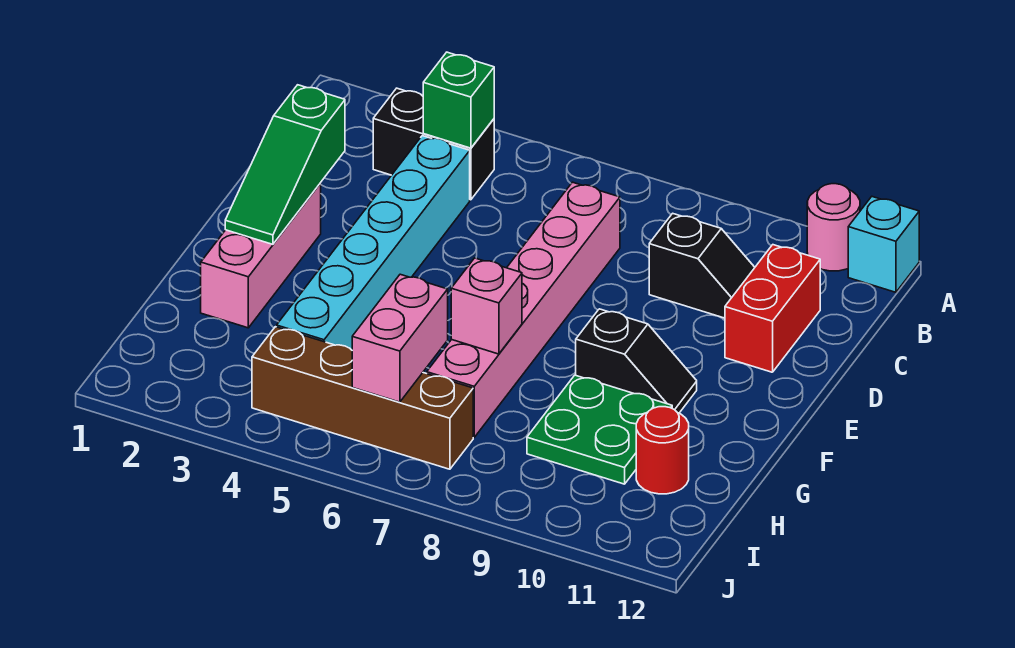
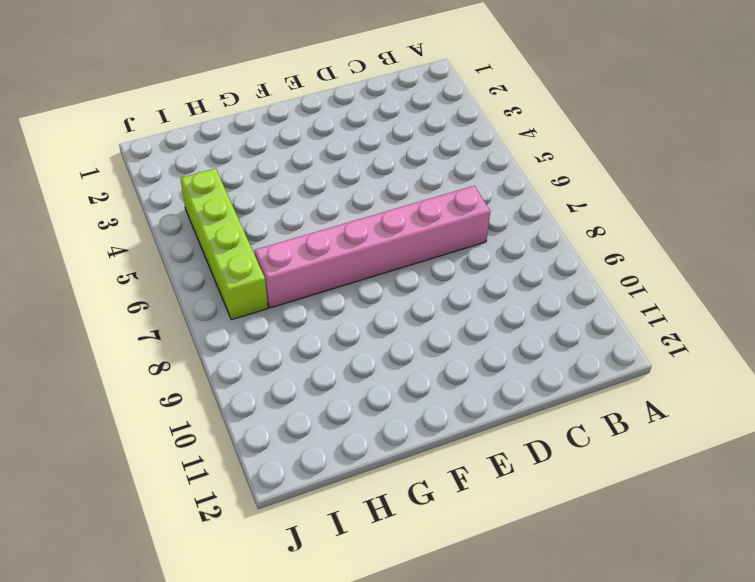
lime 1x4 brick [180,168,268,320] -> brown 1x4 brick [252,327,473,469]
none -> pink 1x1 round brick [807,184,860,271]
none -> cyan 1x1 brick [848,197,919,292]
none -> black 1x2 brick [373,88,494,200]

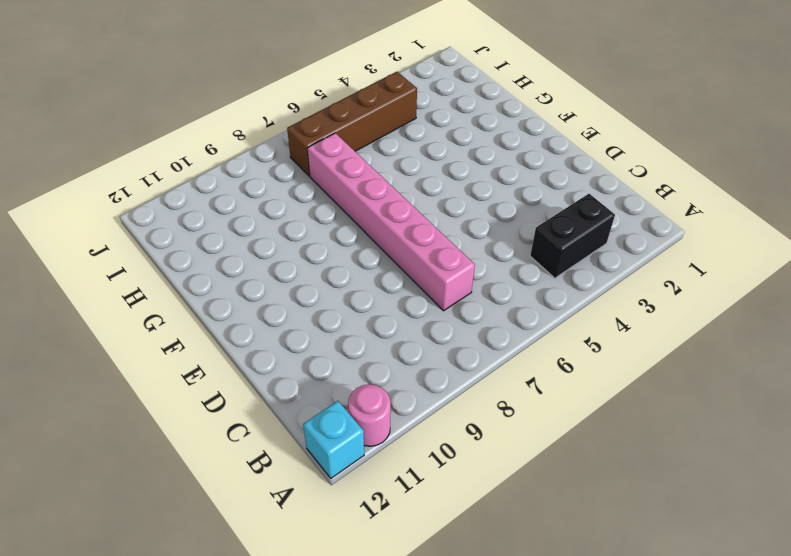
none -> cyan 1x6 brick [276,136,470,350]
none -> black 1x2 slope [649,213,755,318]
none -> red 1x2 brick [725,245,820,372]

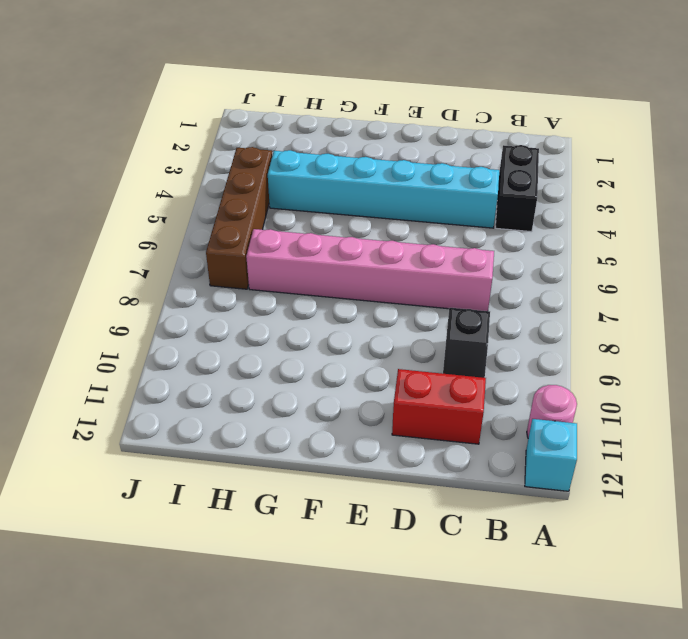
none -> pink 1x3 brick [201,183,321,328]
none -> black 1x2 slope [576,309,697,413]
none -> green 2x2 plate [527,375,672,484]

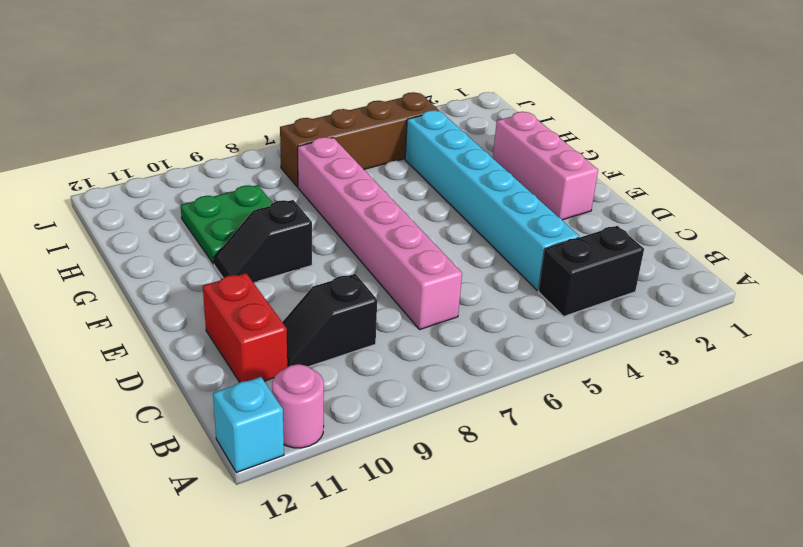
none -> red 1x1 round brick [636,407,689,494]
none -> green 1x1 brick [423,52,494,148]
none -> green 1x3 slope [225,85,345,244]

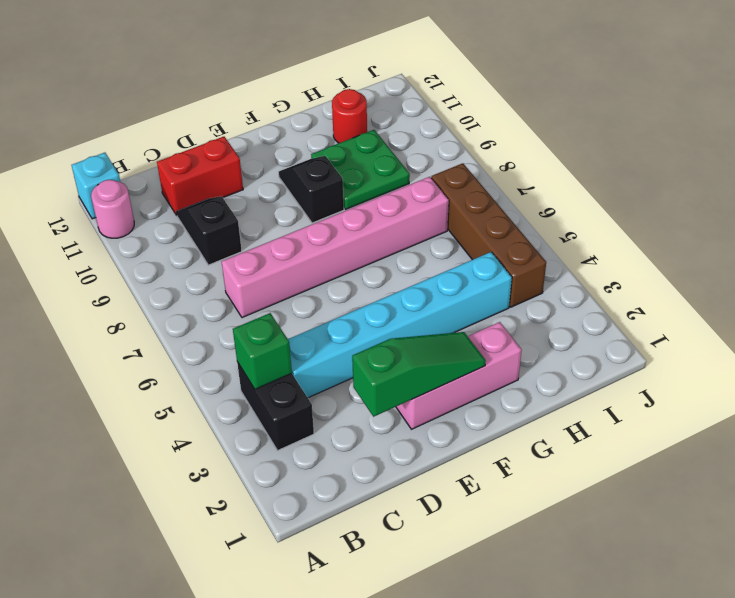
none -> pink 1x1 brick [451,258,522,354]
none -> pink 1x2 brick [352,274,448,402]

